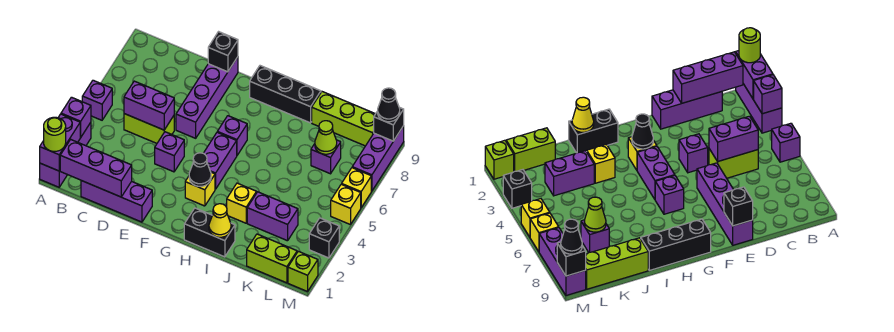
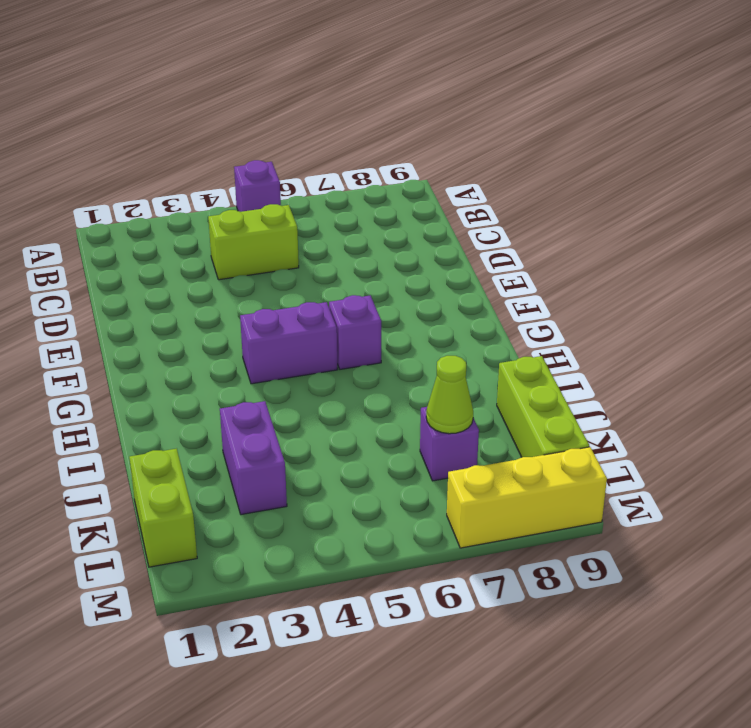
lime 1x2 brick [208,204,299,280] -> lime 1x2 brick turned to [124,114,174,143]
yellow 1x3 brick [447,447,607,548] -> purple 1x3 brick [352,126,404,191]
none -> purple 1x3 brick [40,122,91,187]
none -> purple 1x3 brick [81,181,152,222]
none -> purple 1x1 brick [155,132,184,172]
none -> purple 1x4 brick [176,57,238,138]

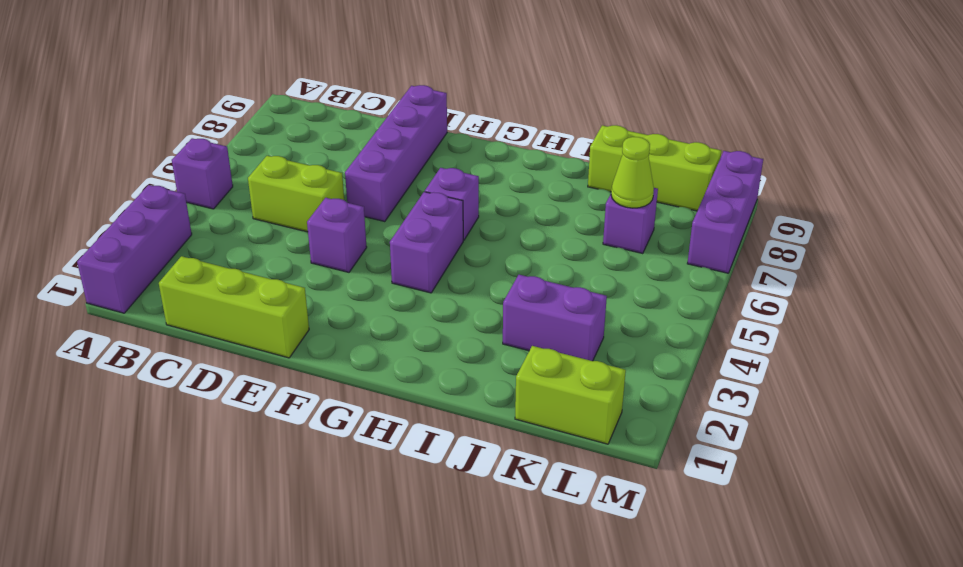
lime 1x3 brick [159,256,309,358] -> purple 1x3 brick [81,181,152,222]
none -> yellow 1x1 brick [185,172,215,206]
none -> black 1x3 brick [250,66,321,123]
none -> black 1x2 brick [184,208,235,257]
none -> yellow 1x1 brick [227,183,257,223]

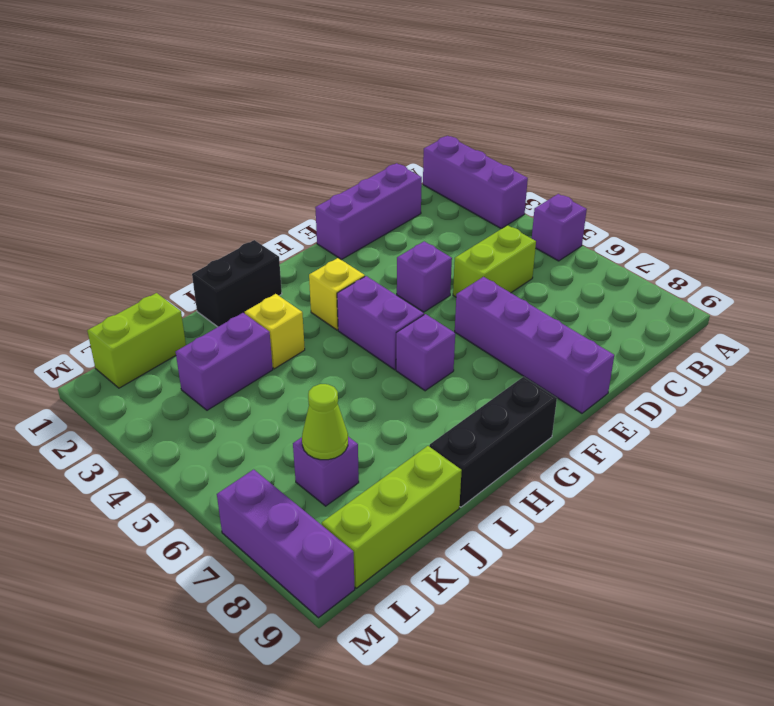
none -> lime 1x1 brick [288,251,318,292]
none -> black 1x1 brick [309,218,339,258]
none -> yellow 1x1 brick [331,184,361,225]
none -> yellow 1x1 brick [342,168,371,207]

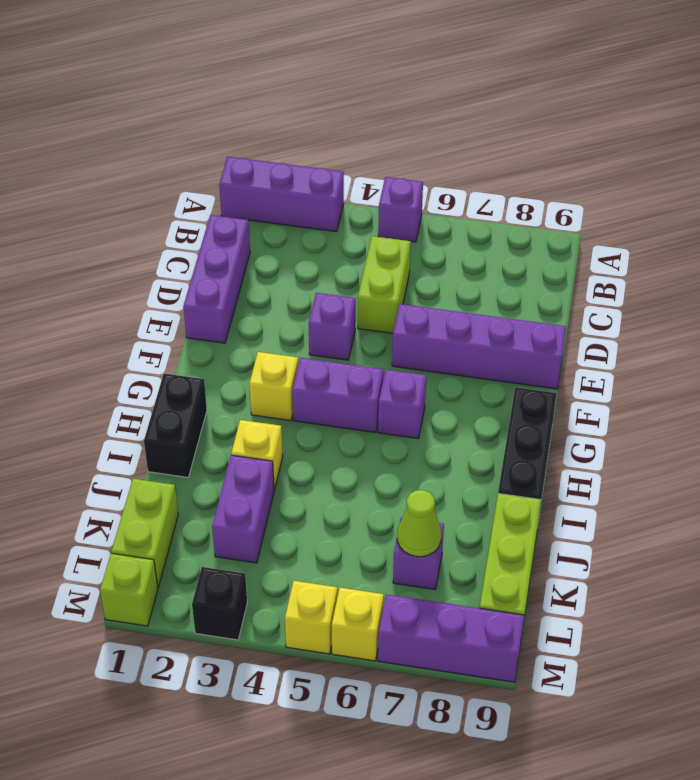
none -> purple 1x2 brick [40,114,81,171]
none -> purple 1x1 brick [61,97,91,137]
none -> purple 1x3 brick [60,140,132,197]
none -> purple 1x2 brick [124,81,174,130]

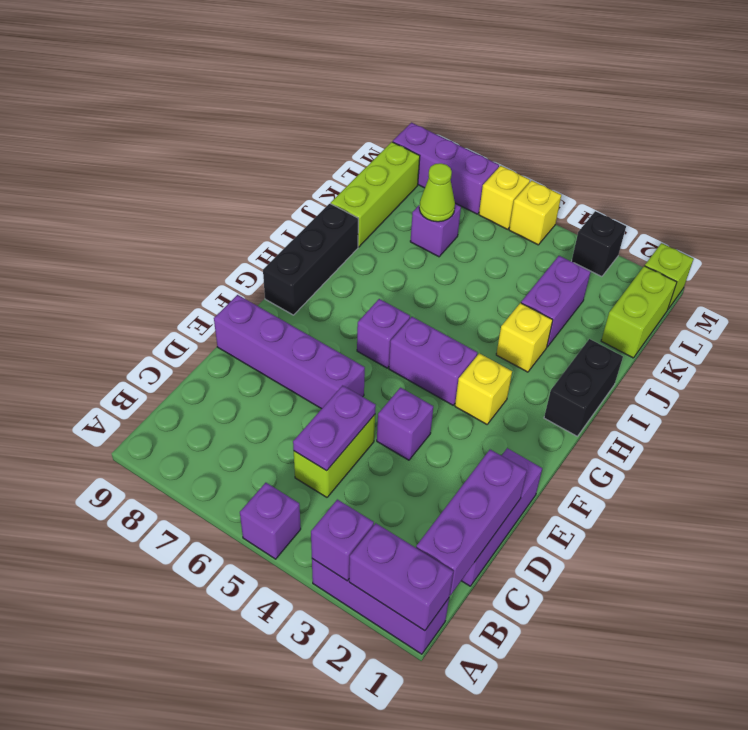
purple 1x2 plate [293,385,376,471] -> purple 1x2 brick [124,81,174,130]
none -> black 1x1 brick [208,32,238,72]
none -> black 1x1 cone [189,153,211,186]
none -> yellow 1x1 cone [209,204,231,237]
none -> black 1x1 brick [374,108,404,141]

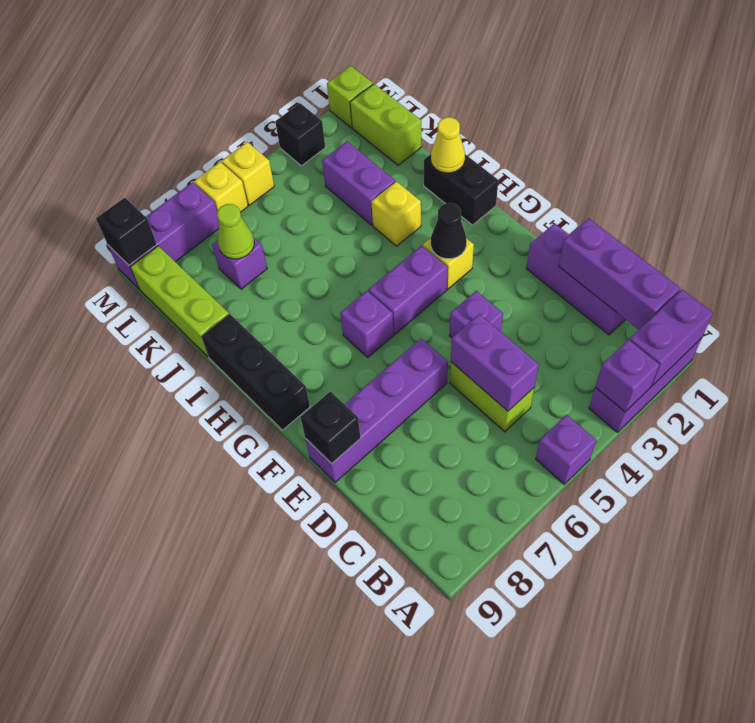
none -> lime 1x1 round brick [44,117,66,151]
none -> black 1x1 cone [378,88,400,122]

